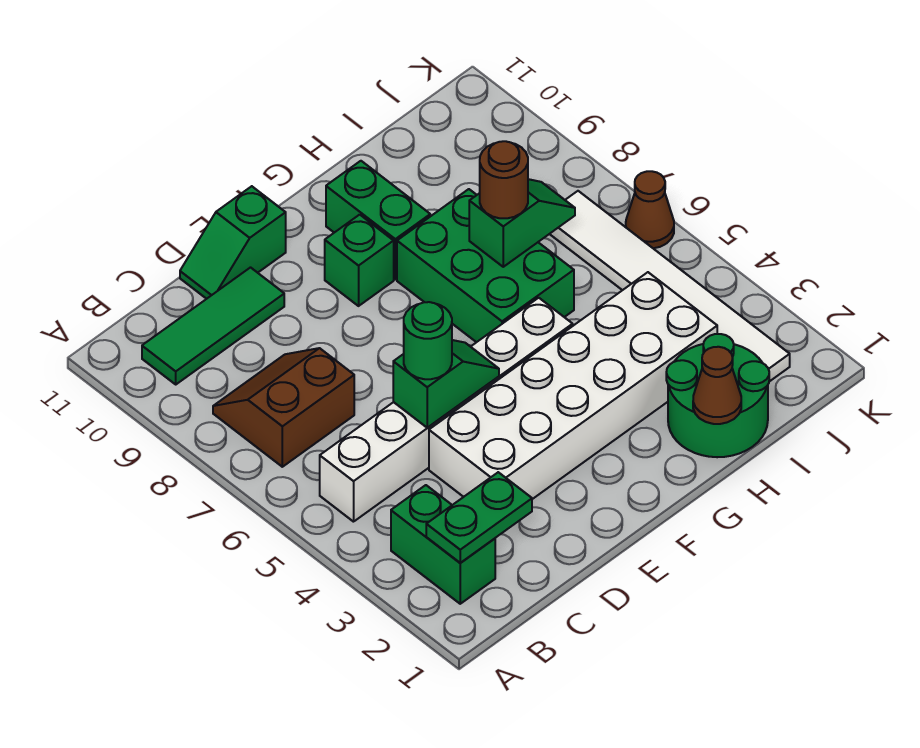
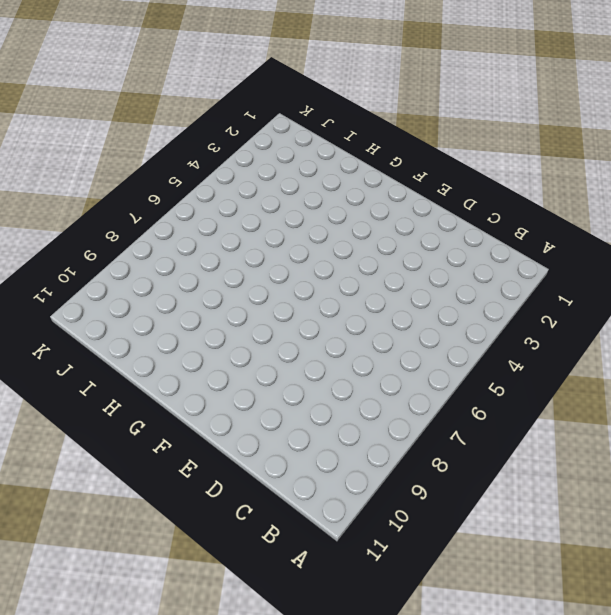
none -> green 1x2 brick [391,485,495,604]
none -> white 1x6 brick [320,298,573,522]
none -> brown 2x2 slope [213,348,354,467]

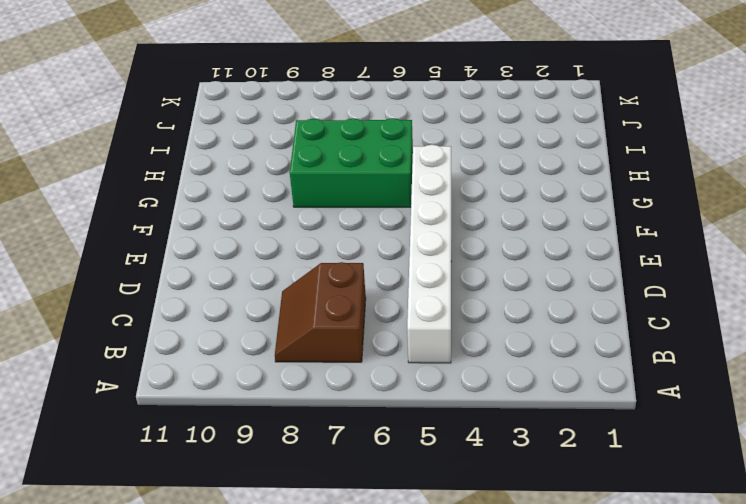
none -> green 1x2 brick [391,485,495,604]
none -> green 1x3 tile [142,268,284,384]
none -> white 2x6 brick [429,272,717,499]

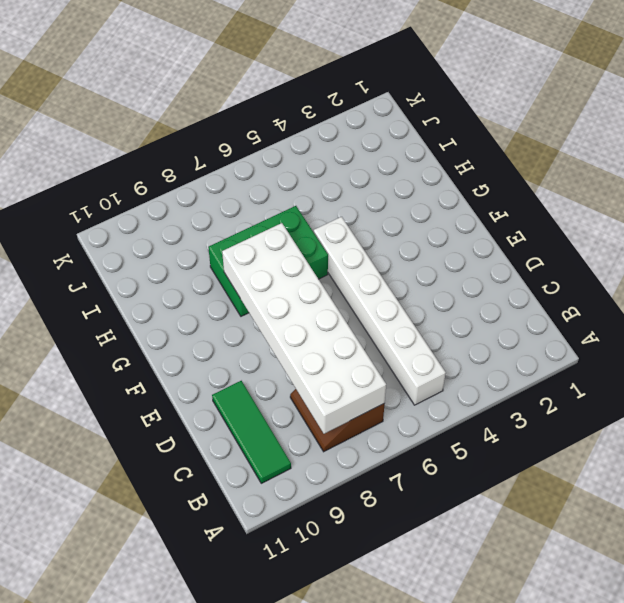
white 2x6 brick [222,223,386,434] -> white 2x6 brick moved to [429,272,717,499]
none -> green 1x2 brick [391,485,495,604]
none -> green 1x2 slope [180,186,286,299]
none -> green 1x1 brick [325,215,394,306]

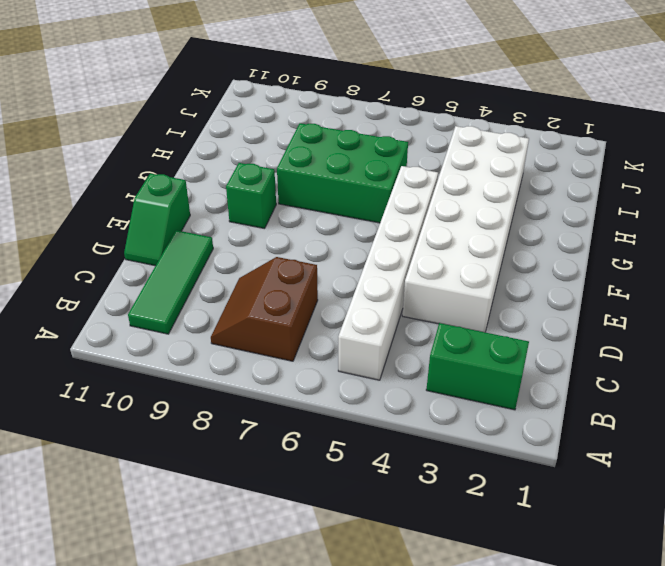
none -> green 1x2 brick [326,161,430,279]
none -> green 2x2 round brick [666,334,769,457]
none -> white 1x6 tile [550,191,790,382]

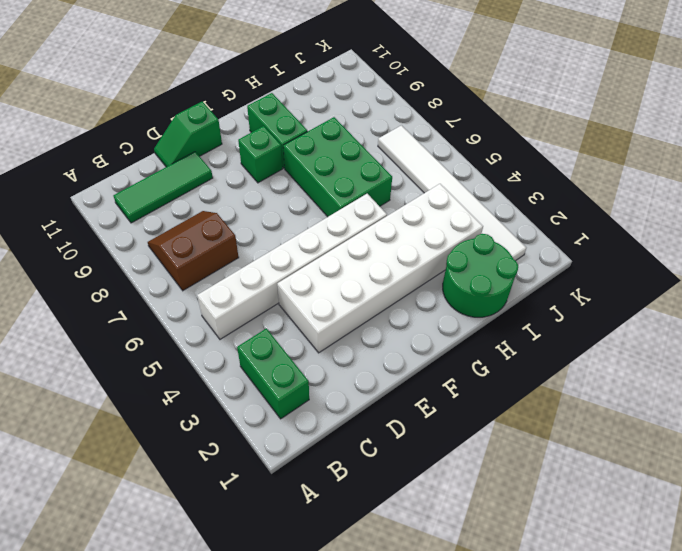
none -> brown 1x1 cone [626,171,674,248]
none -> green 1x2 plate [426,472,532,563]
none -> green 1x2 slope [393,340,499,428]

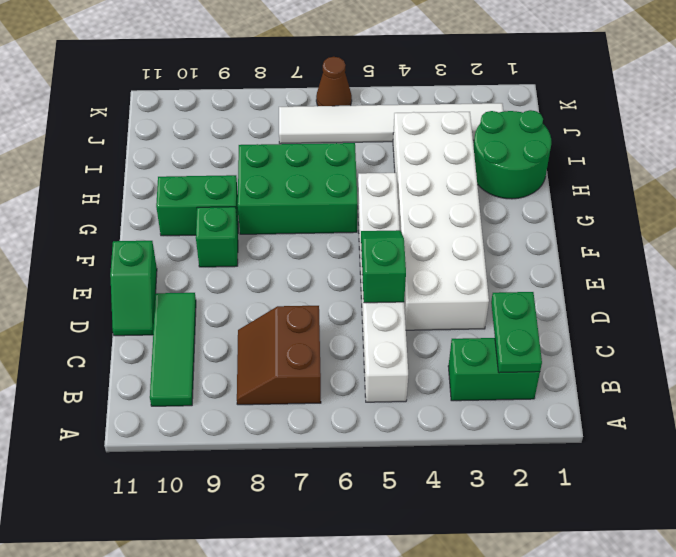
none -> brown 1x1 cone [693,347,741,424]
none -> green 1x2 slope [469,179,575,267]
none -> green 1x1 round brick [404,302,452,379]

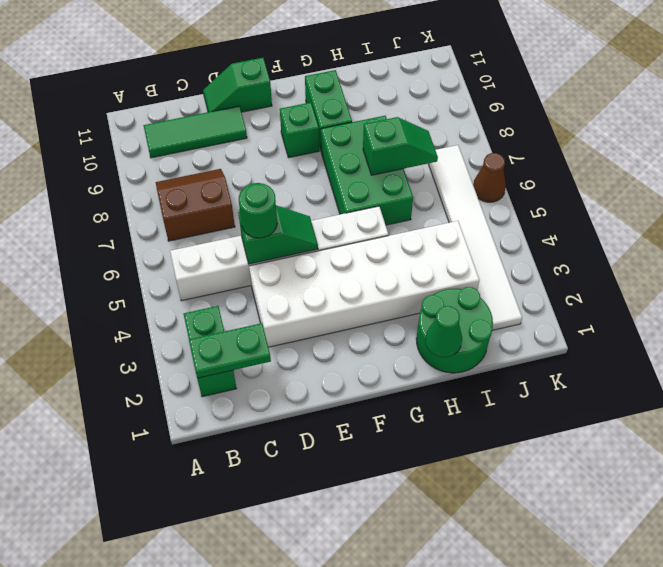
green 1x1 cone [425,306,462,357] -> brown 1x1 cone [693,347,741,424]
none -> brown 1x1 round brick [480,141,528,218]

